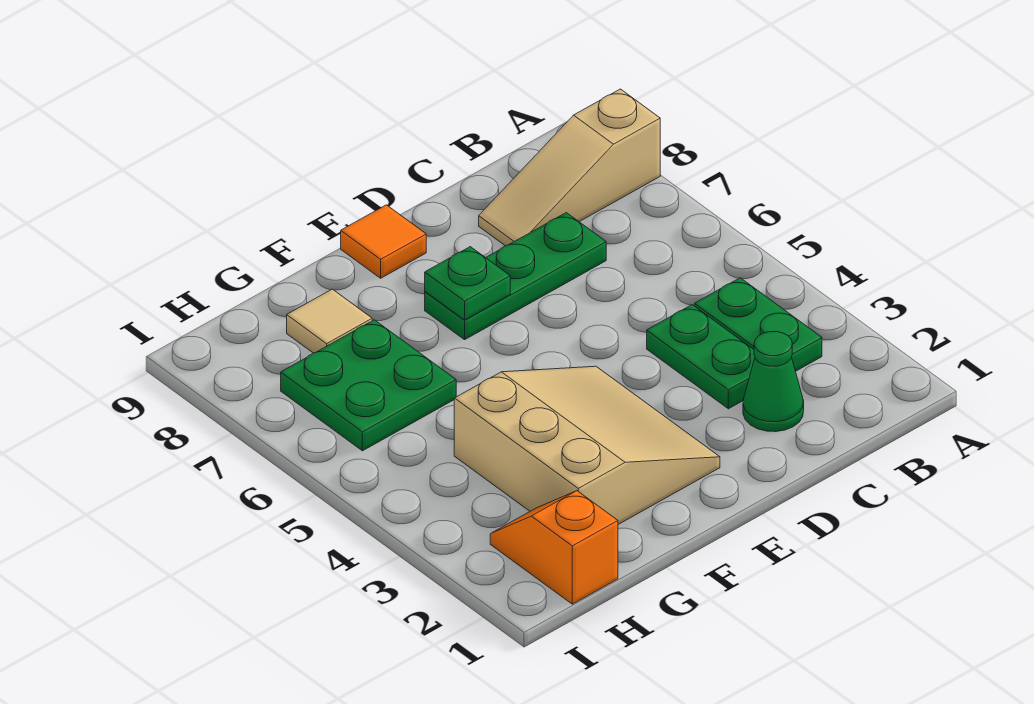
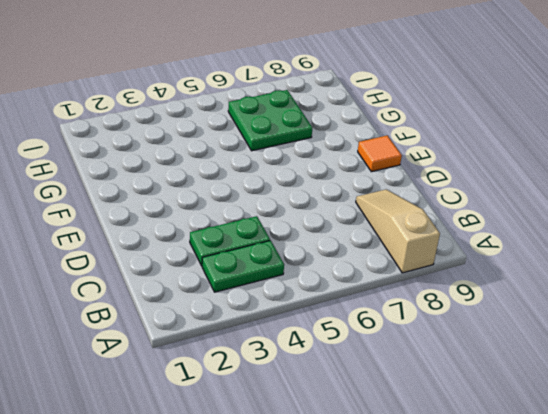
none -> green 1x1 cone [743,331,804,432]
none -> green 1x3 plate [425,213,606,340]

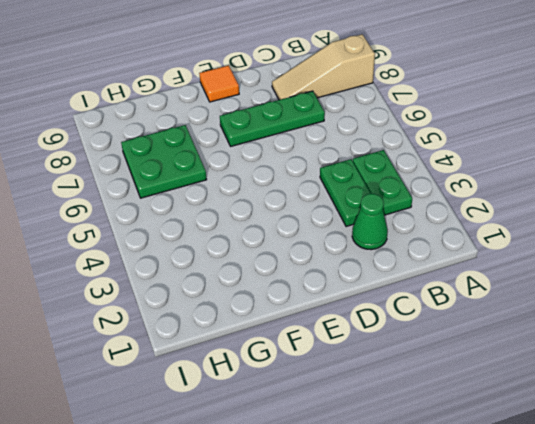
none -> tan 3x3 slope [454,366,720,524]
none -> tan 1x1 tile [287,289,373,353]

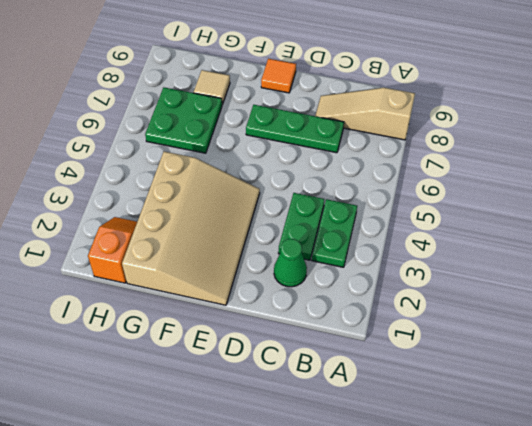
tan 3x4 slope [122,151,260,305] -> tan 3x3 slope [454,366,720,524]
none -> green 1x1 plate [425,247,510,320]

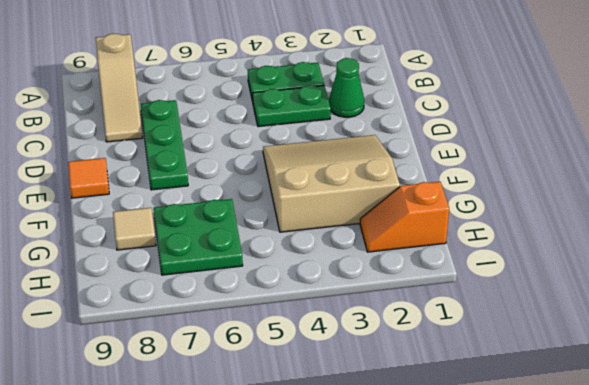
none -> green 1x1 plate [425,247,510,320]

